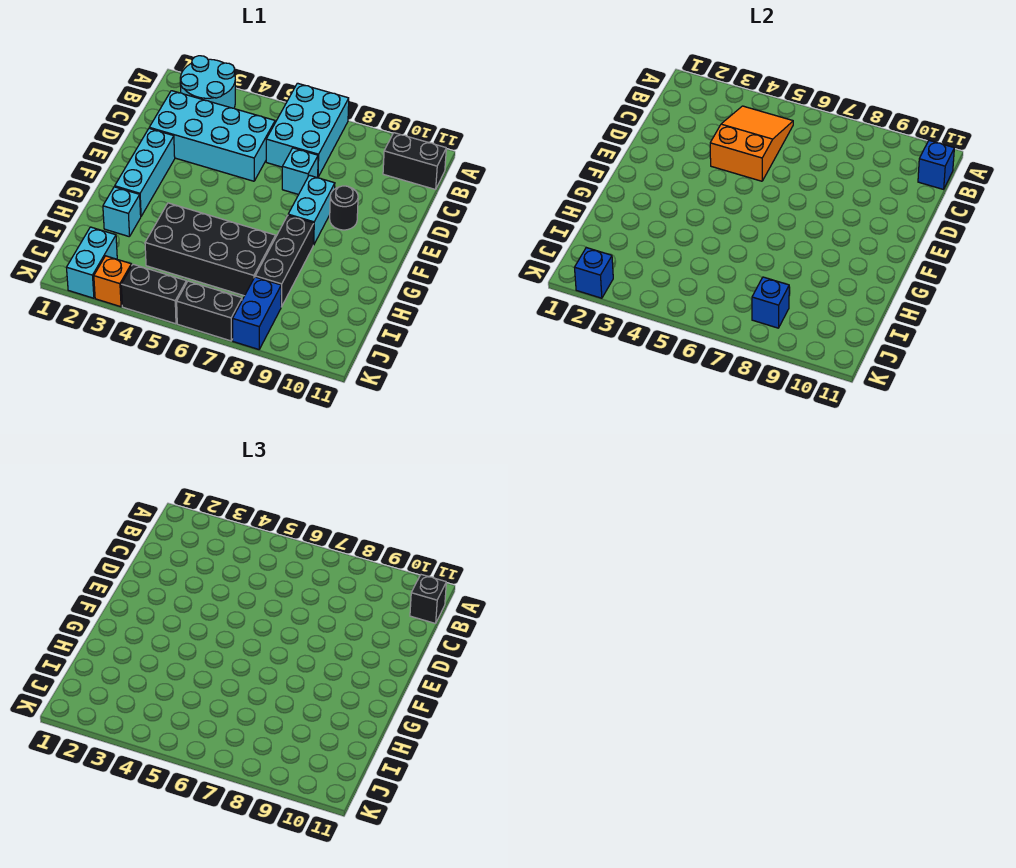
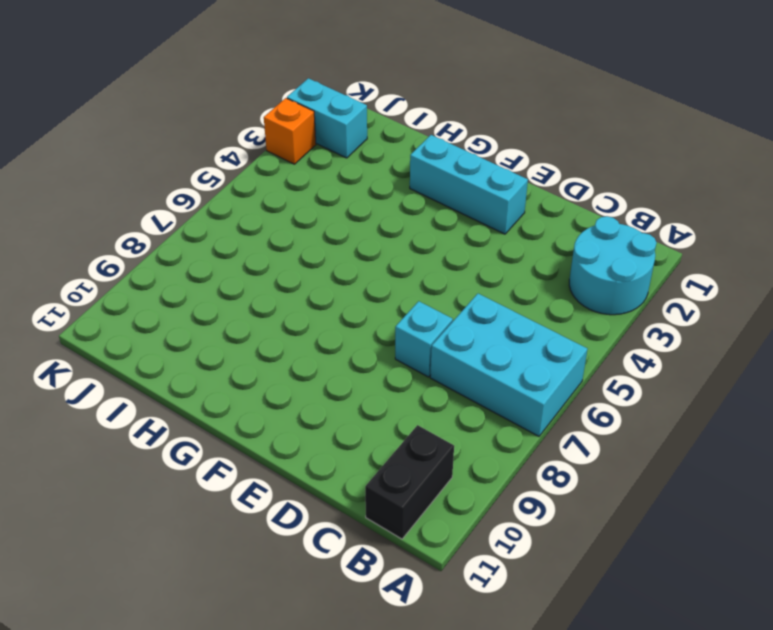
none -> cyan 2x4 brick [149,91,275,181]
none -> cyan 1x2 brick [288,175,335,245]
none -> black 1x1 round brick [330,186,358,230]

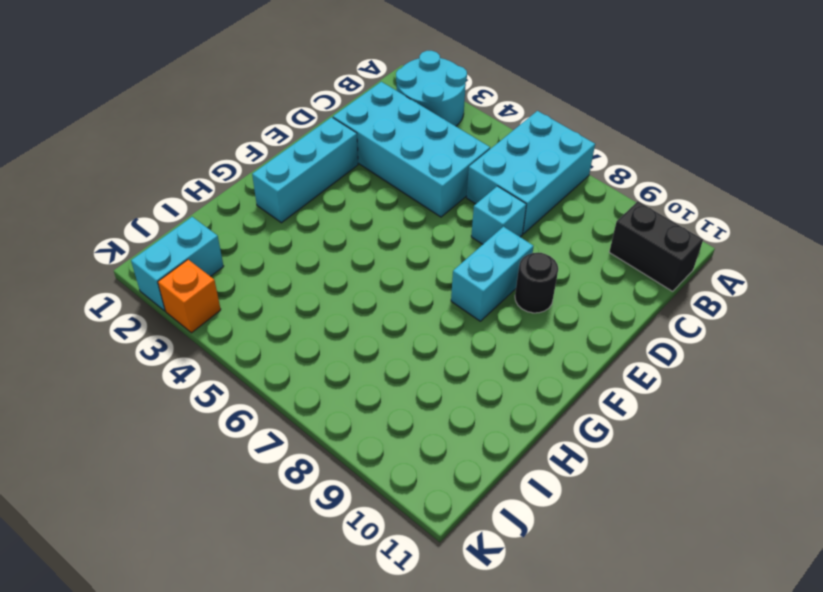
none -> black 1x3 brick [255,215,314,307]
none -> cyan 1x1 brick [103,187,141,237]
none -> black 2x4 brick [145,203,276,296]

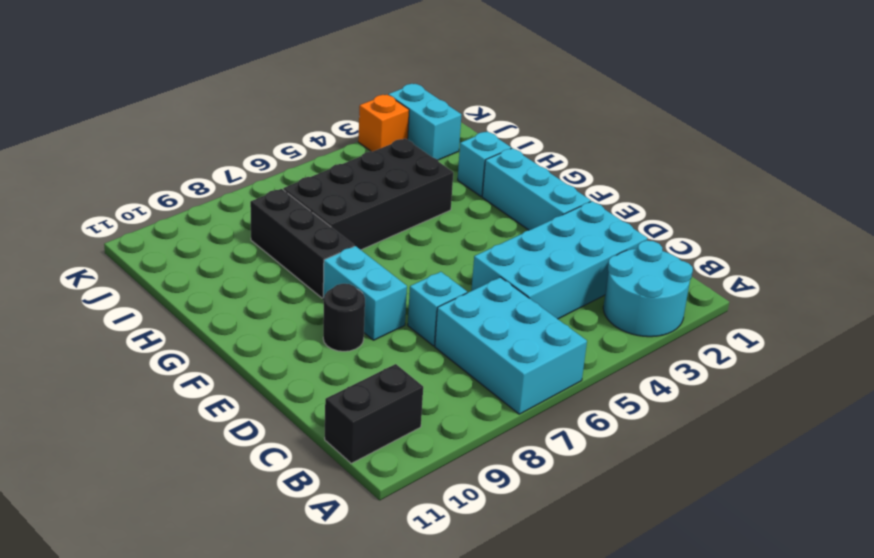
none -> blue 1x2 brick [233,277,281,349]
none -> black 1x2 brick [121,264,187,324]
none -> black 1x2 brick [177,281,242,341]

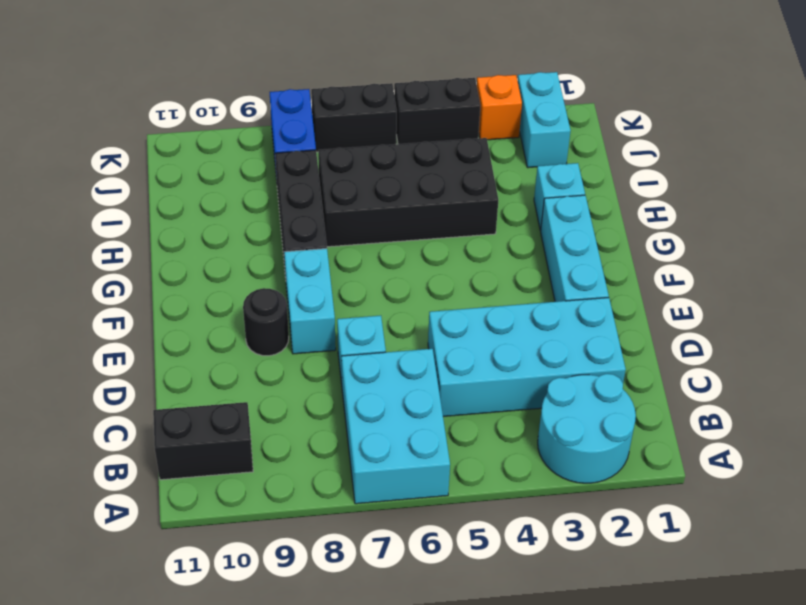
none -> orange 2x3 slope [710,106,793,181]
none -> blue 1x1 brick [918,141,954,189]
none -> blue 1x1 brick [752,277,789,328]

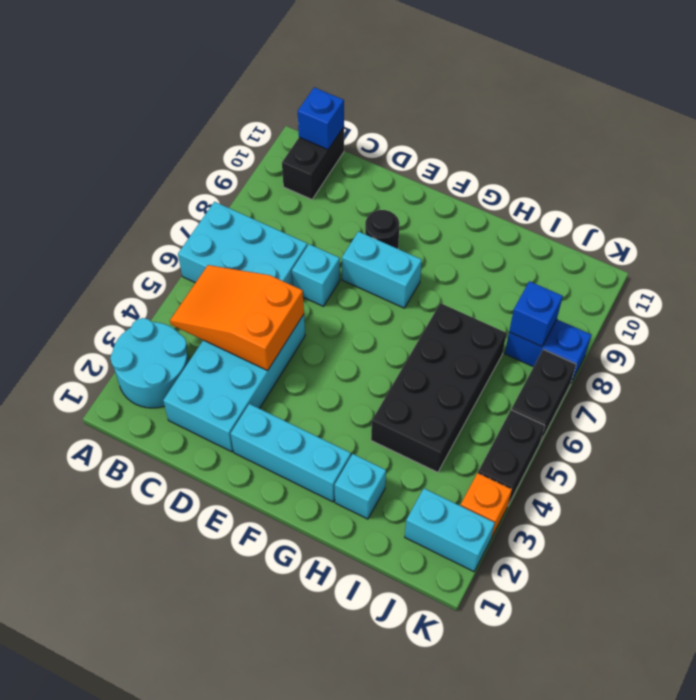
none -> black 1x3 brick [255,215,314,307]
none -> blue 1x1 brick [574,248,613,298]
none -> black 1x1 brick [410,575,446,623]

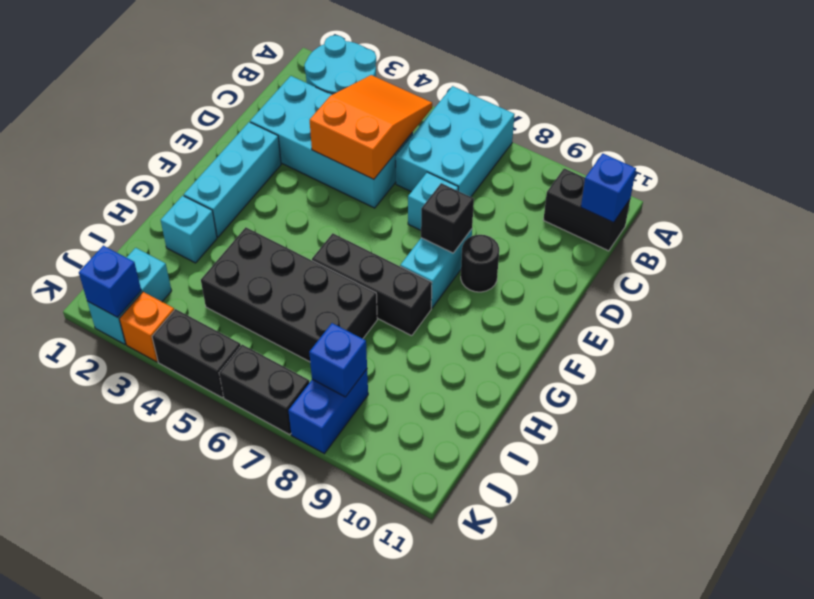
black 1x1 brick [421,183,474,253] -> black 1x1 brick moved to [410,575,446,623]
black 1x3 brick [312,233,432,336] -> black 1x3 brick turned to [255,215,314,307]

